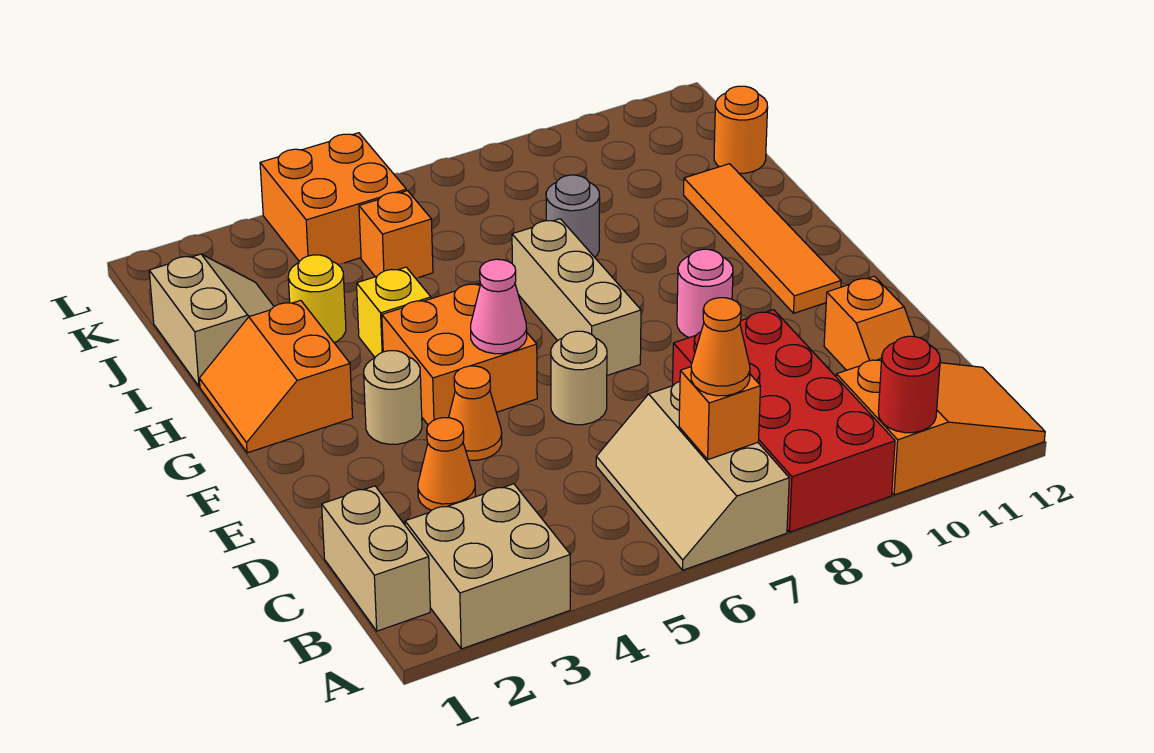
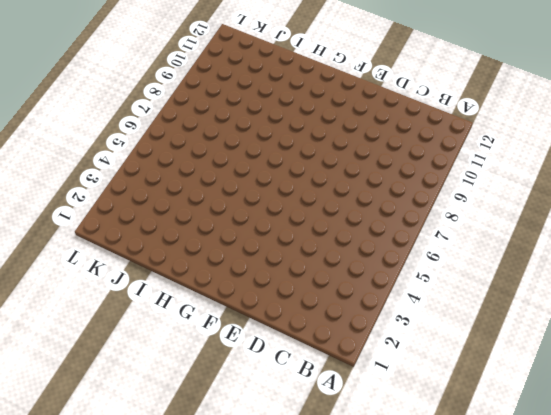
none -> tan 2x2 brick [405,484,570,649]
none -> tan 2x3 slope [596,381,789,570]
none -> red 2x4 brick [673,310,895,532]

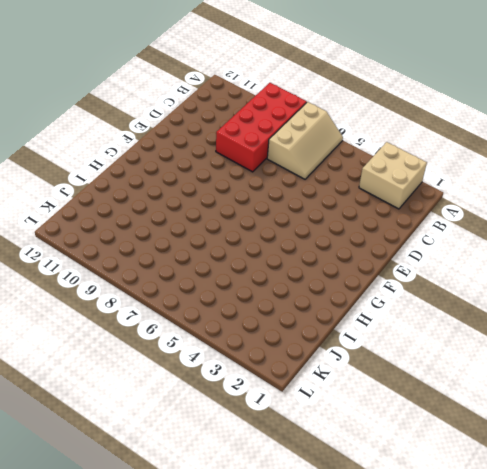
none -> orange 2x3 slope [836,358,1045,495]
none -> tan 1x2 brick [322,486,430,631]
none -> orange 1x2 slope [824,276,915,370]

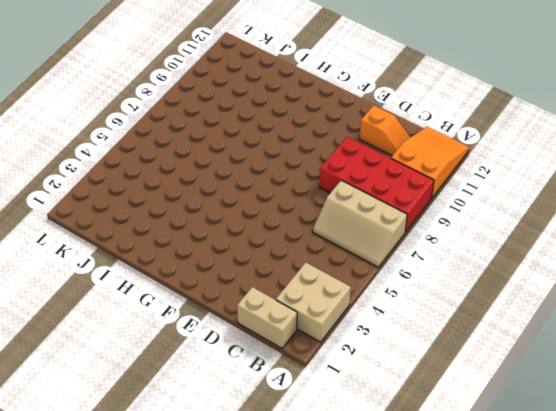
none -> orange 1x1 cone [418,418,475,510]
none -> orange 1x1 cone [449,366,502,460]
none -> tan 1x1 round brick [551,331,607,425]

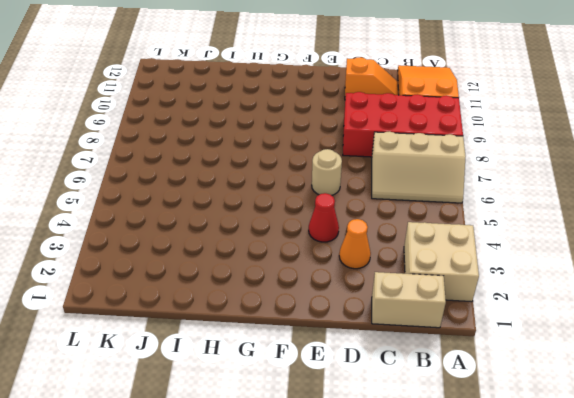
red 1x1 cone [309,193,339,242] -> orange 1x1 cone [449,366,502,460]
none -> tan 1x1 round brick [364,351,422,444]
none -> orange 2x2 brick [382,283,537,425]
none -> tan 1x3 brick [512,219,641,375]

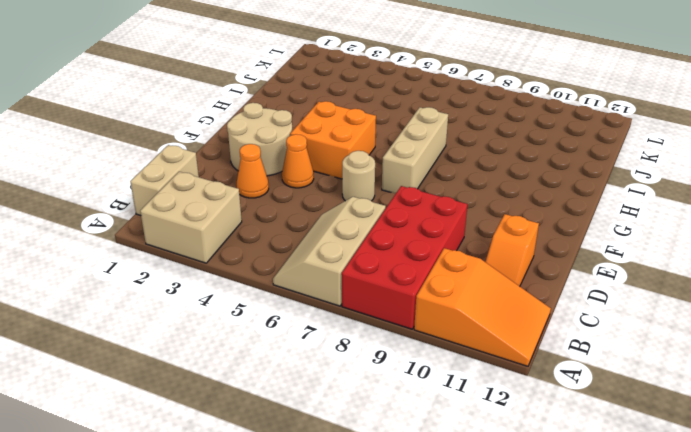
tan 2x2 round brick [227,103,292,176] -> tan 1x1 round brick [364,351,422,444]
none -> pink 1x1 round brick [677,249,733,338]
none -> orange 1x4 tile [684,164,841,313]
none -> orange 2x2 slope [199,300,353,453]

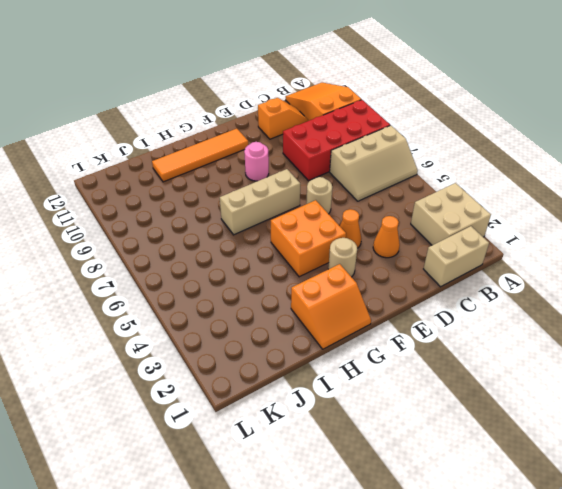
none -> yellow 1x1 brick [357,267,431,357]
none -> tan 2x2 slope [149,254,274,386]
none -> yellow 1x1 round brick [288,255,346,343]

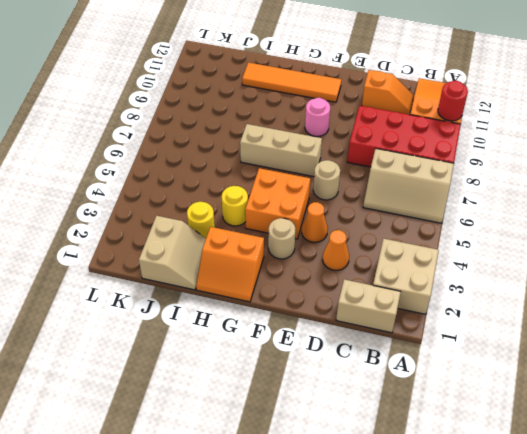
yellow 1x1 round brick [222,186,248,226] -> yellow 1x1 brick [357,267,431,357]
tan 2x2 slope [139,216,206,290] -> tan 2x2 slope turned to [149,254,274,386]
none -> grey 1x1 round brick [546,175,600,257]
none -> orange 1x1 brick [359,191,433,278]
none -> orange 1x1 round brick [714,86,768,173]

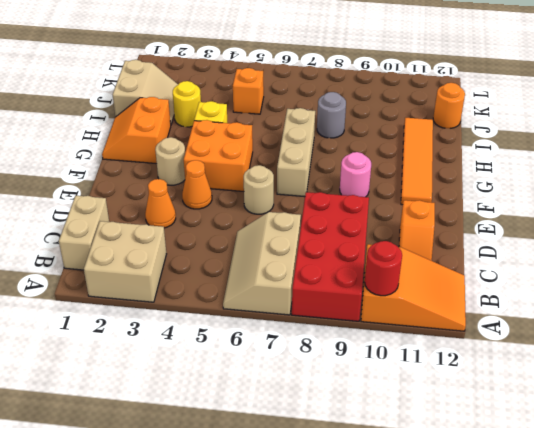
none -> orange 2x2 brick [260,133,406,264]
none -> orange 1x1 brick [679,367,761,459]
none -> pink 1x1 cone [471,259,527,354]

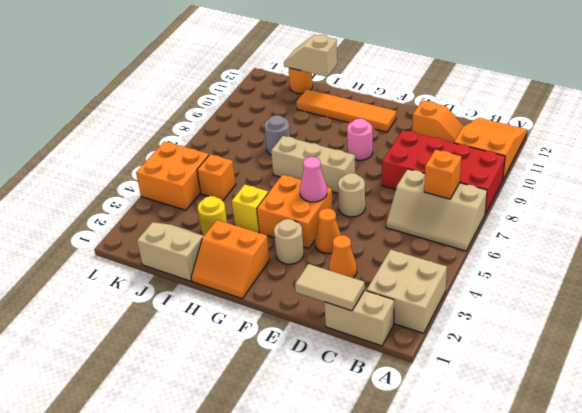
tan 1x2 tile [295,264,365,311] -> none
tan 1x2 slope [284,35,337,77] -> none
none -> red 1x1 round brick [878,336,940,433]
none -> orange 1x1 cone [691,298,750,396]

